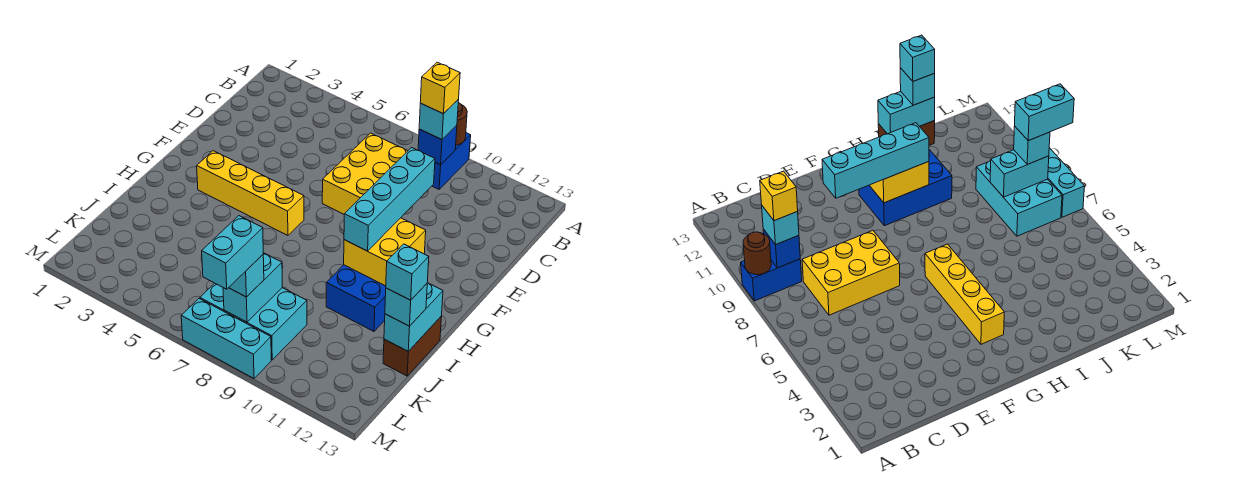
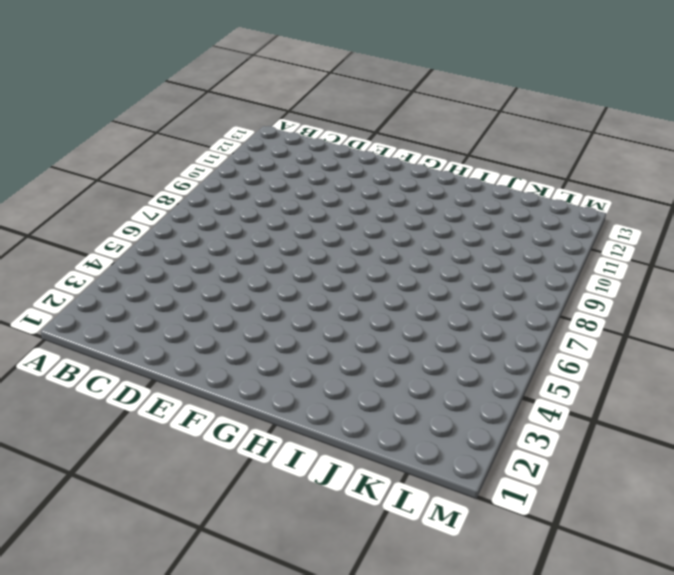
none -> blue 1x2 brick [432,133,471,189]
none -> yellow 2x3 brick [322,133,407,214]
none -> yellow 1x4 brick [197,151,304,235]

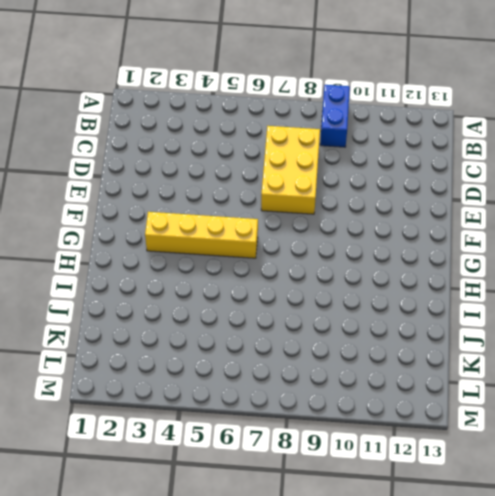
none -> blue 2x3 brick [326,265,386,331]
none -> brown 1x2 brick [383,316,442,376]
none -> cyan 2x3 brick [200,283,307,360]

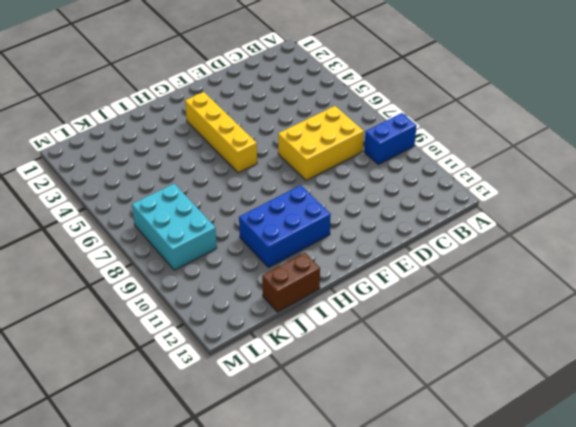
none -> cyan 1x3 brick [181,299,271,378]
none -> brown 1x1 round brick [456,102,467,145]
none -> blue 1x1 brick [418,125,457,165]

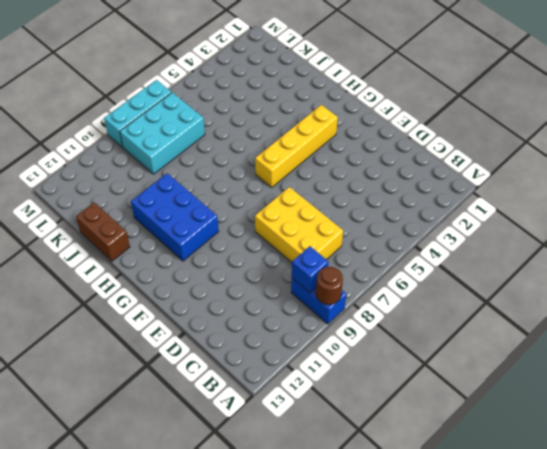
none -> yellow 2x2 brick [344,218,426,286]
none -> cyan 1x2 brick [384,283,443,351]
none -> cyan 1x2 brick [223,253,282,322]

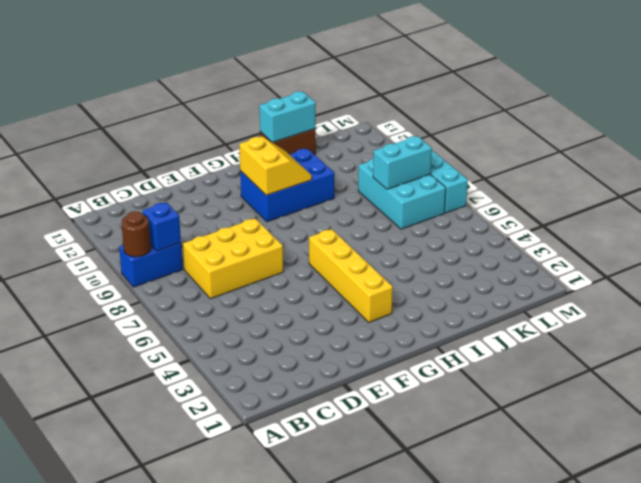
yellow 2x2 slope [239,137,312,195] -> yellow 2x2 brick [344,218,426,286]
none -> cyan 1x1 brick [419,99,459,140]
none -> cyan 1x4 brick [344,148,435,251]
none -> cyan 1x1 brick [385,284,427,326]

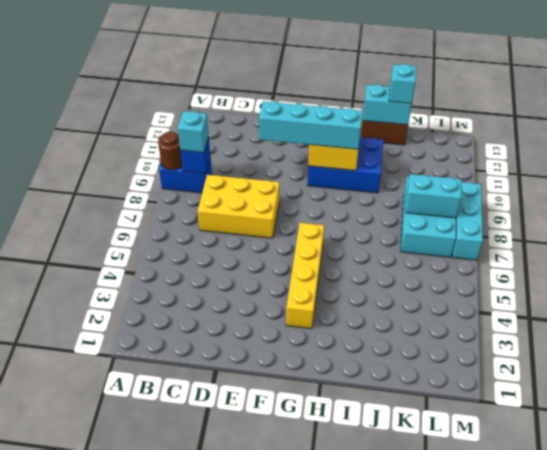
none -> cyan 1x1 brick [229,255,264,297]
none -> yellow 1x1 brick [420,62,460,114]
none -> cyan 1x1 brick [386,244,429,300]

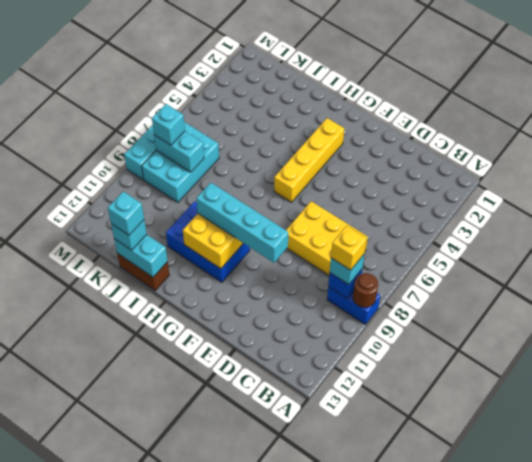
none -> cyan 1x2 brick [202,216,263,289]

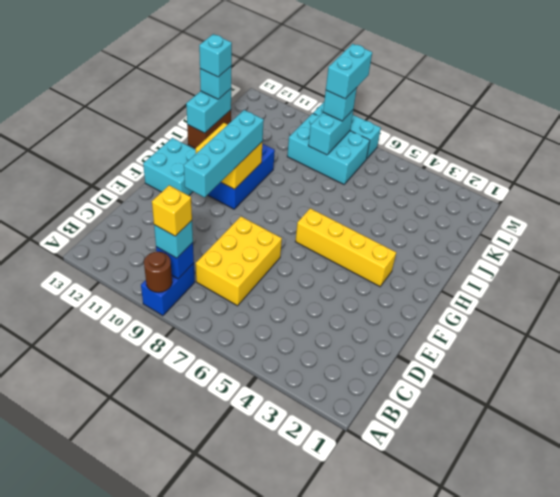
cyan 2x2 brick [143,138,196,195] -> none

